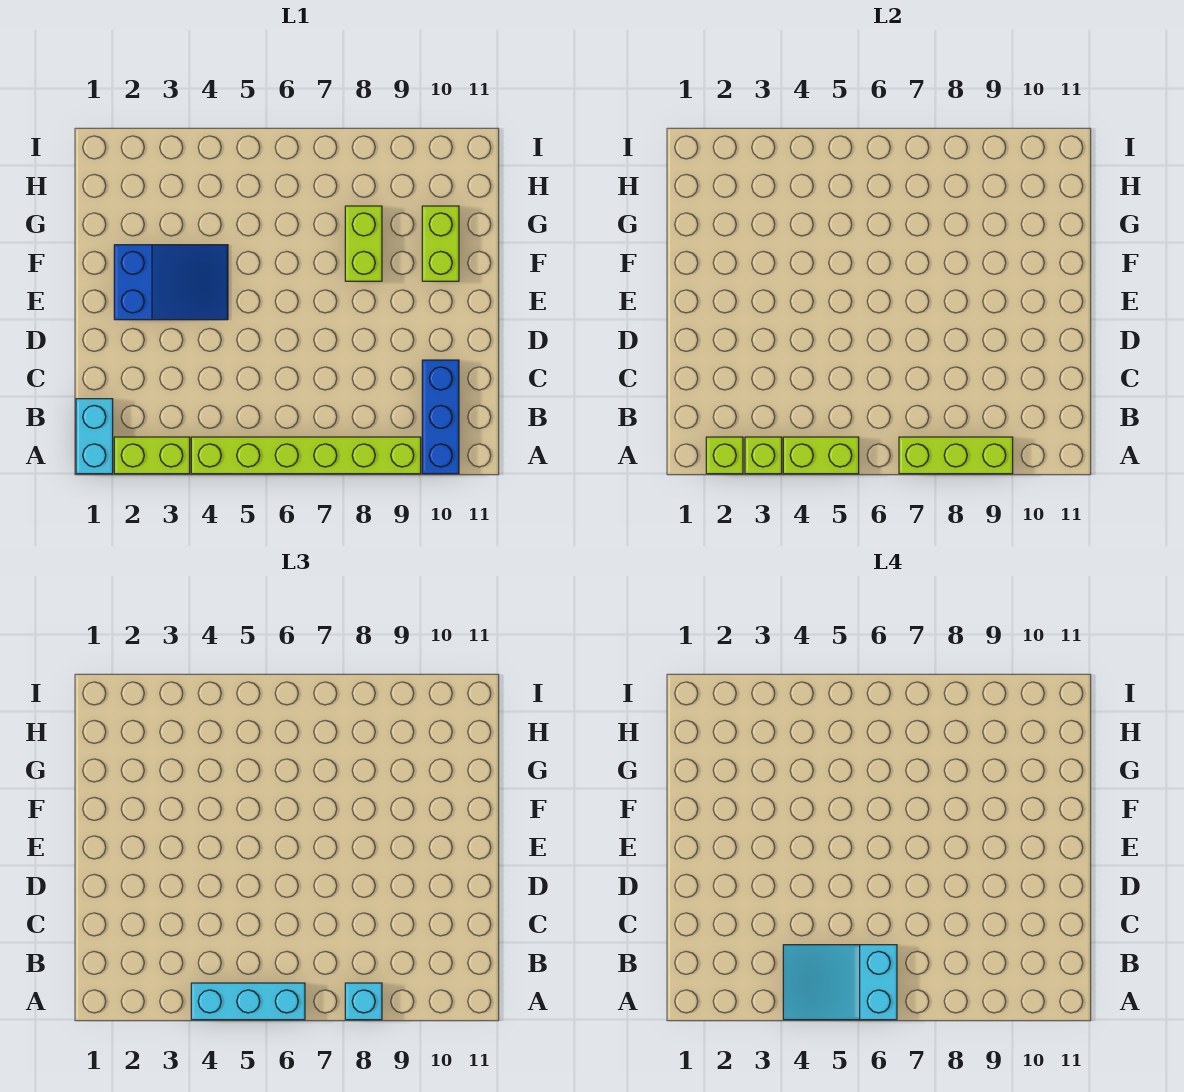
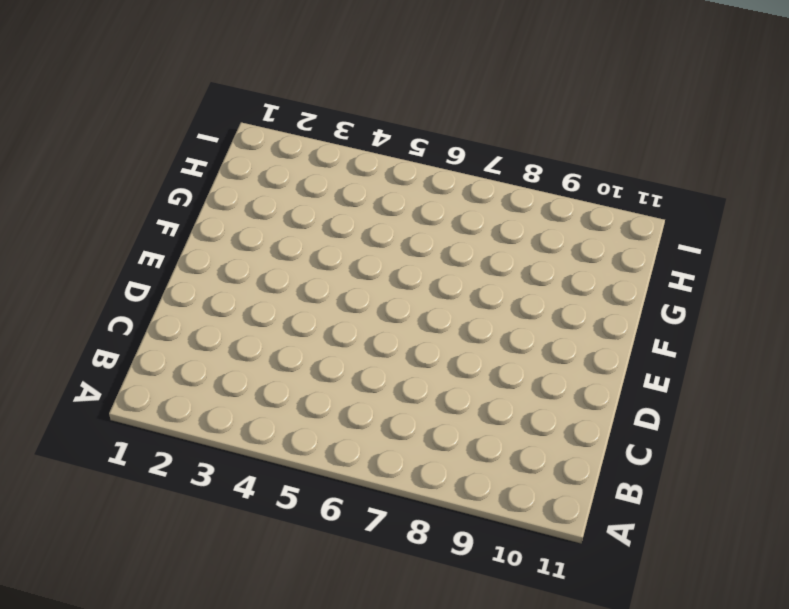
none -> cyan 1x2 brick [76,399,113,474]
none -> lime 1x2 brick [114,437,190,474]
none -> lime 1x6 brick [191,437,421,474]

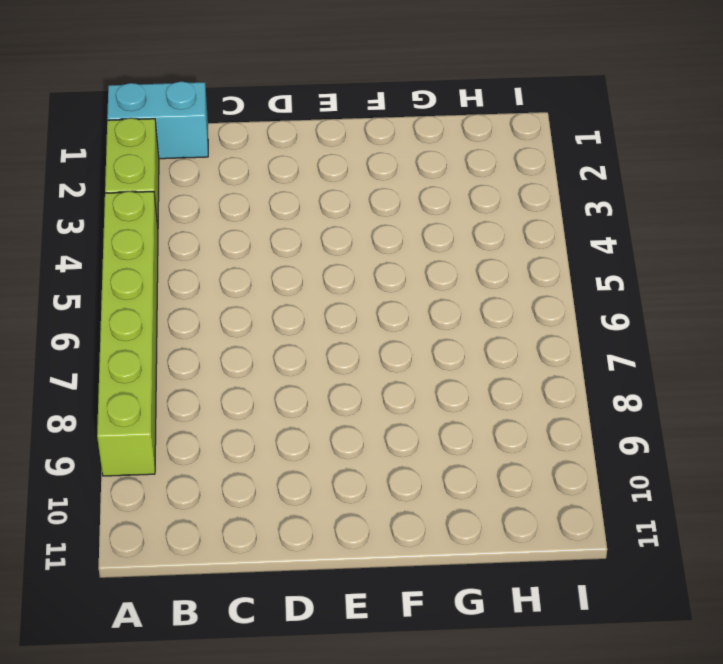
none -> blue 1x3 brick [422,360,459,474]
none -> blue 2x3 slope [114,245,228,320]
none -> lime 1x2 brick [345,206,382,281]

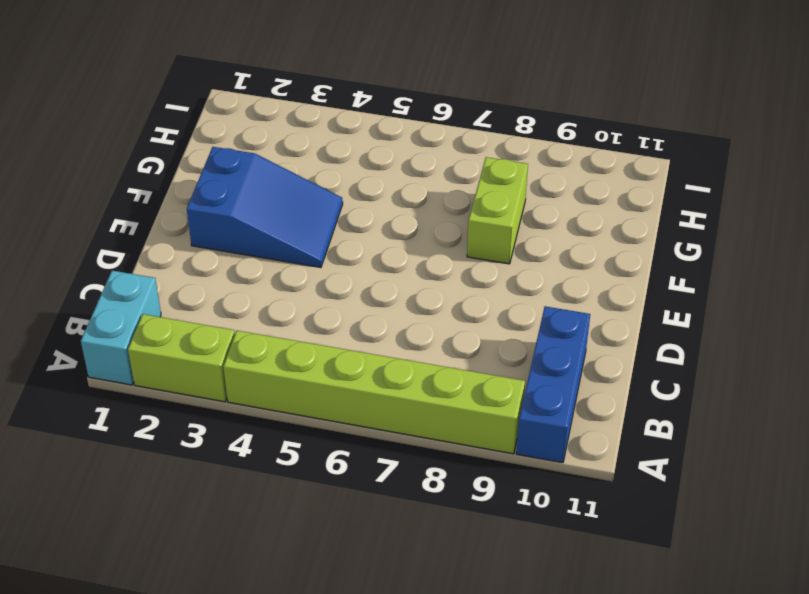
none -> lime 1x2 brick [422,206,459,281]
none -> lime 1x1 brick [706,437,743,474]
none -> lime 1x1 brick [745,437,782,474]

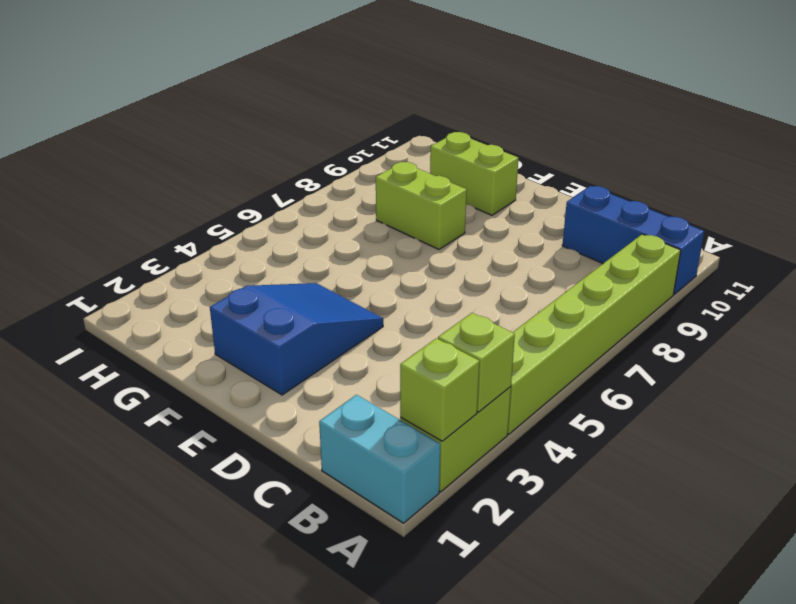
none -> lime 1x2 brick [783,437,859,474]
none -> lime 1x3 brick [899,437,1013,474]
none -> cyan 1x3 brick [191,983,305,1020]

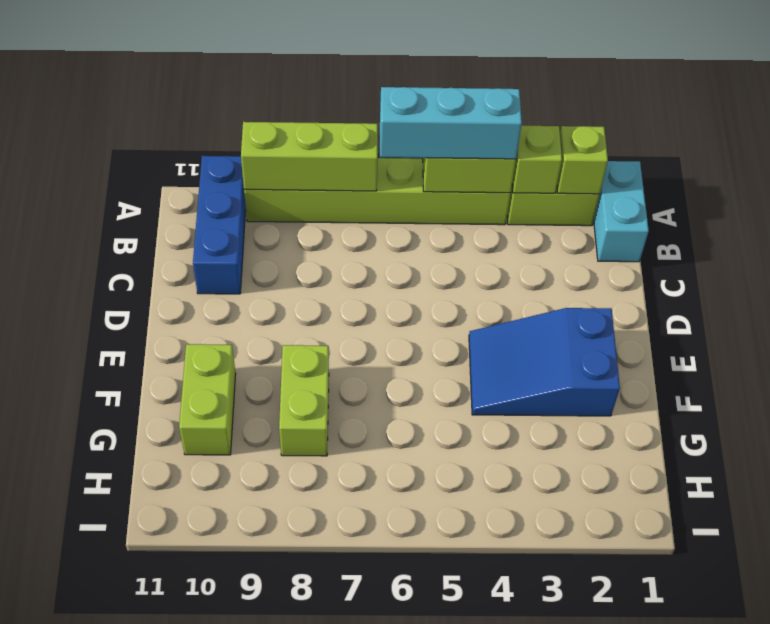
none -> cyan 1x1 brick [345,983,382,1020]
none -> cyan 2x3 slope [783,945,897,1020]

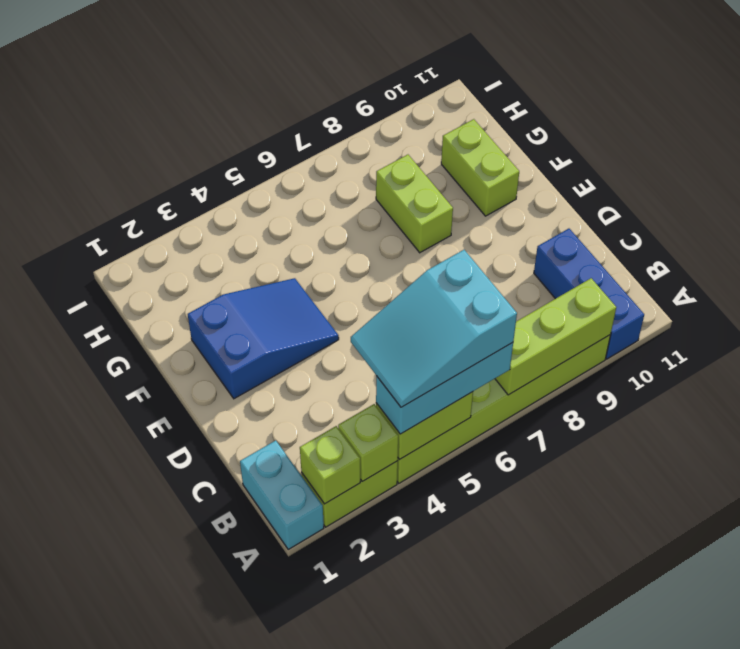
none -> cyan 1x1 brick [345,983,382,1020]

